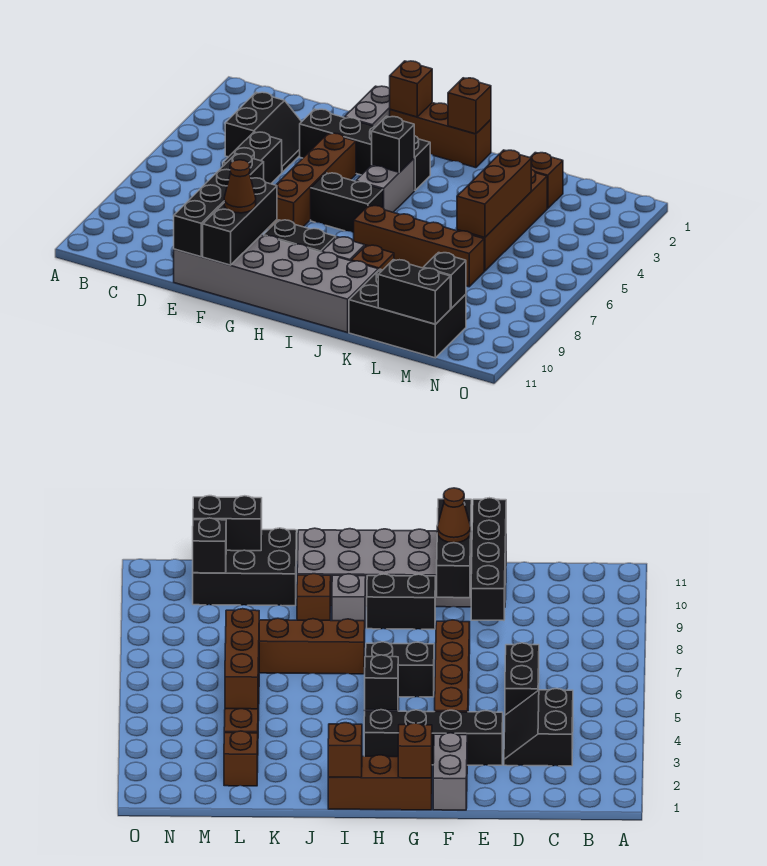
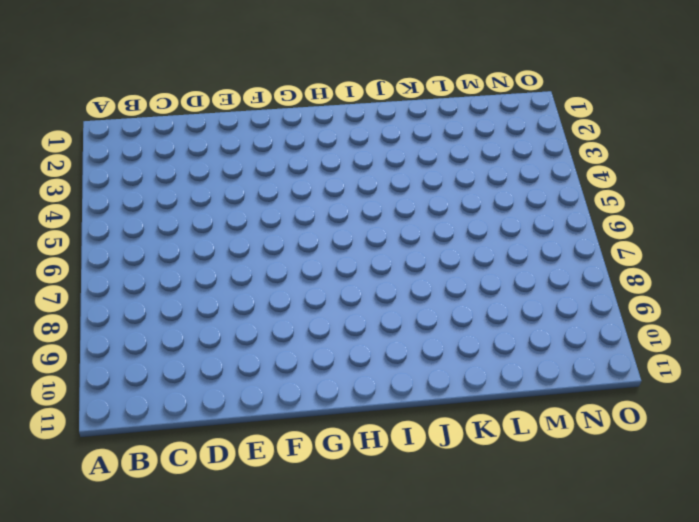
none -> black 2x2 slope [225,92,302,172]
none -> black 1x2 brick [223,132,282,184]
none -> black 1x4 brick [300,109,430,190]

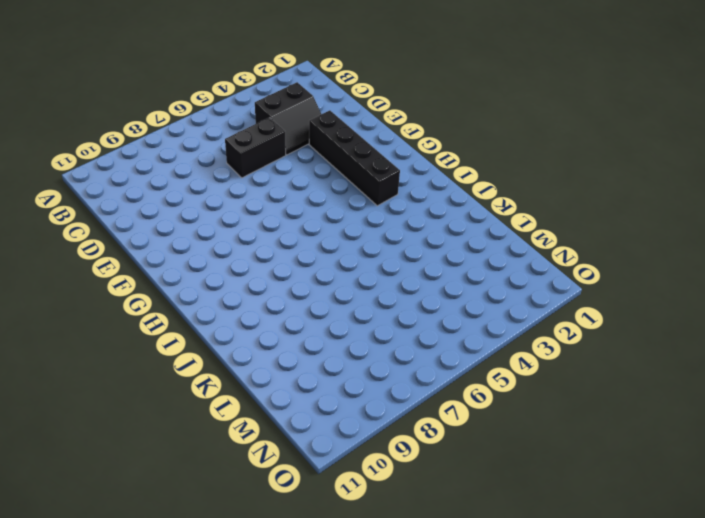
none -> grey 2x6 brick [174,235,378,333]
none -> grey 1x2 brick [345,86,390,127]
none -> brown 1x4 brick [268,133,356,229]

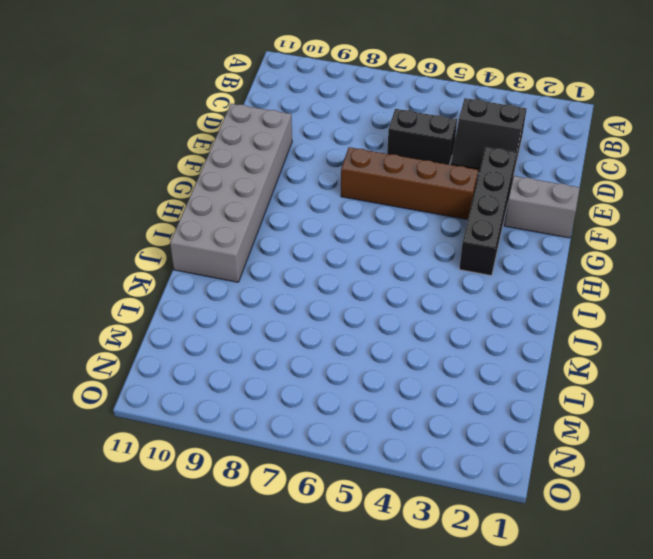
none -> brown 1x3 brick [390,103,491,168]
none -> black 1x2 brick [311,173,383,233]
none -> black 1x2 brick [264,220,336,252]

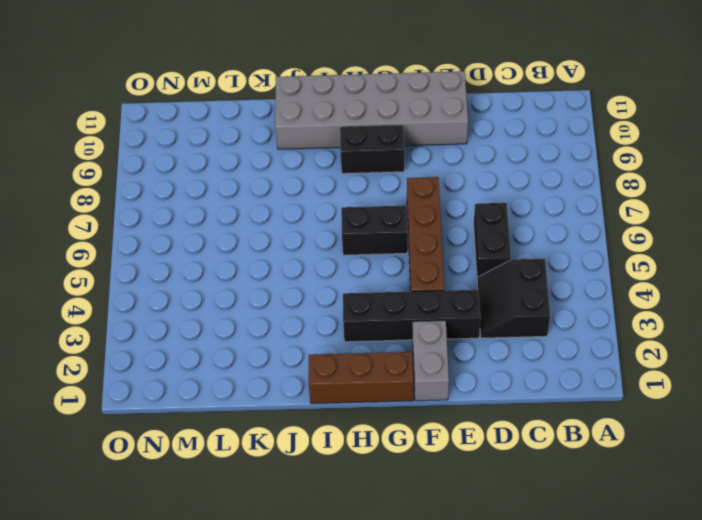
none -> grey 1x2 brick [356,159,414,212]
none -> brown 1x4 brick [354,205,484,287]
none -> grey 1x1 brick [322,237,365,261]

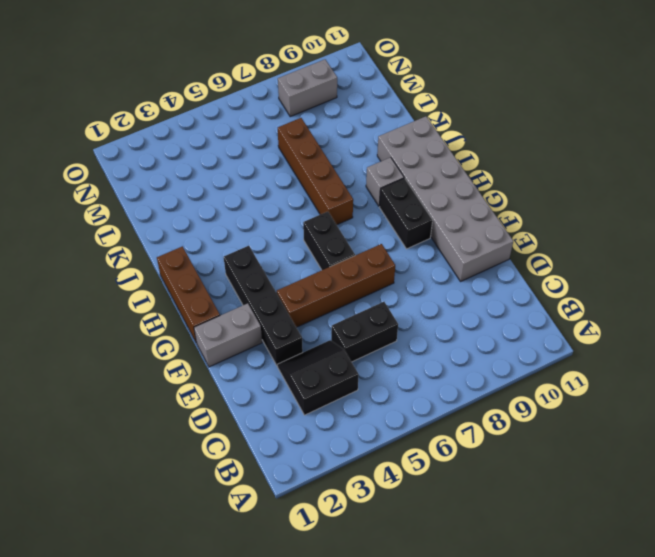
grey 1x2 brick [278,59,337,117] -> grey 1x2 brick moved to [356,159,414,212]
none -> brown 1x1 brick [351,245,394,270]
none -> black 2x3 brick [349,269,466,358]
none -> brown 1x1 brick [530,153,563,209]

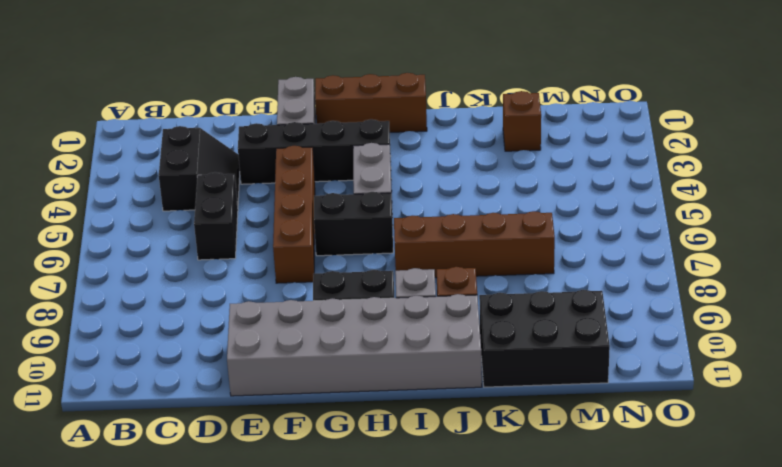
none -> brown 1x4 brick [457,169,547,271]
none -> black 1x4 brick [174,154,264,257]
none -> black 1x3 brick [203,178,277,265]

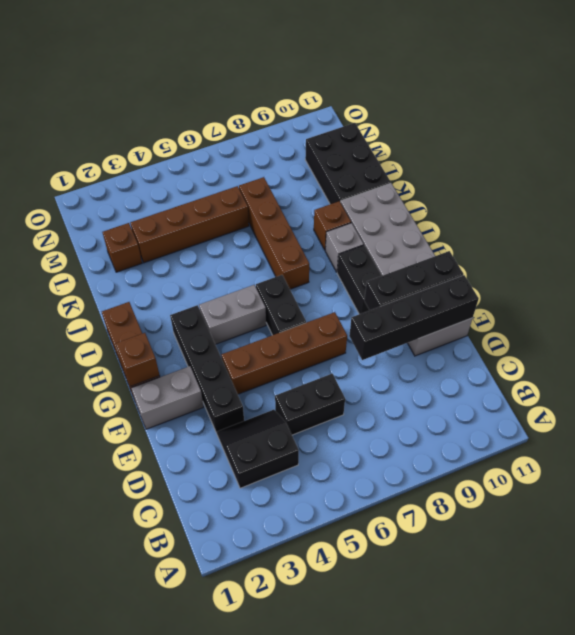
none -> black 1x1 brick [372,116,414,172]
none -> brown 1x1 brick [448,78,491,134]
none -> brown 1x3 brick [457,150,531,238]

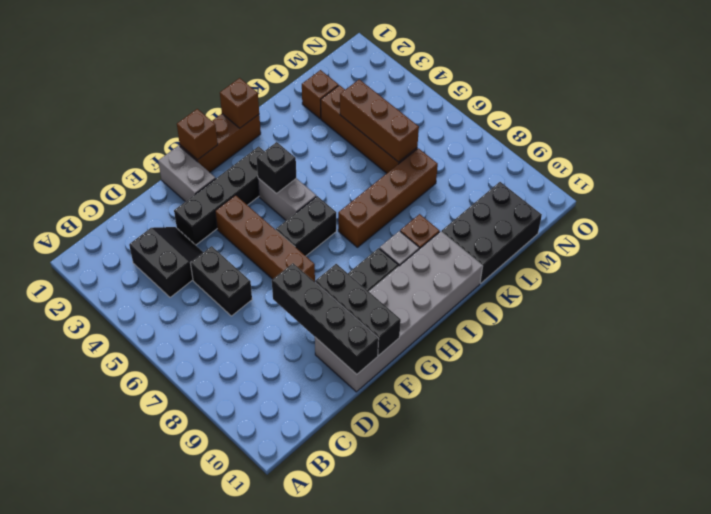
none -> black 1x2 brick [378,260,450,324]
none -> black 1x1 brick [423,253,466,308]
none -> brown 1x1 cone [224,160,256,213]

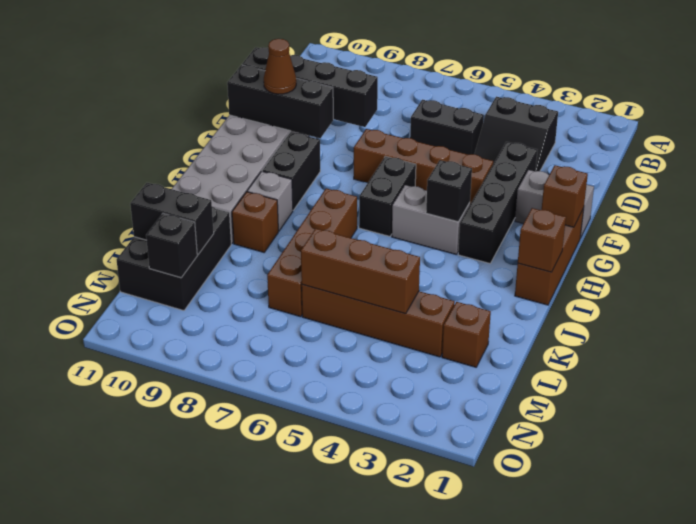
black 1x2 brick [130,183,214,255] -> black 1x2 brick turned to [378,260,450,324]

